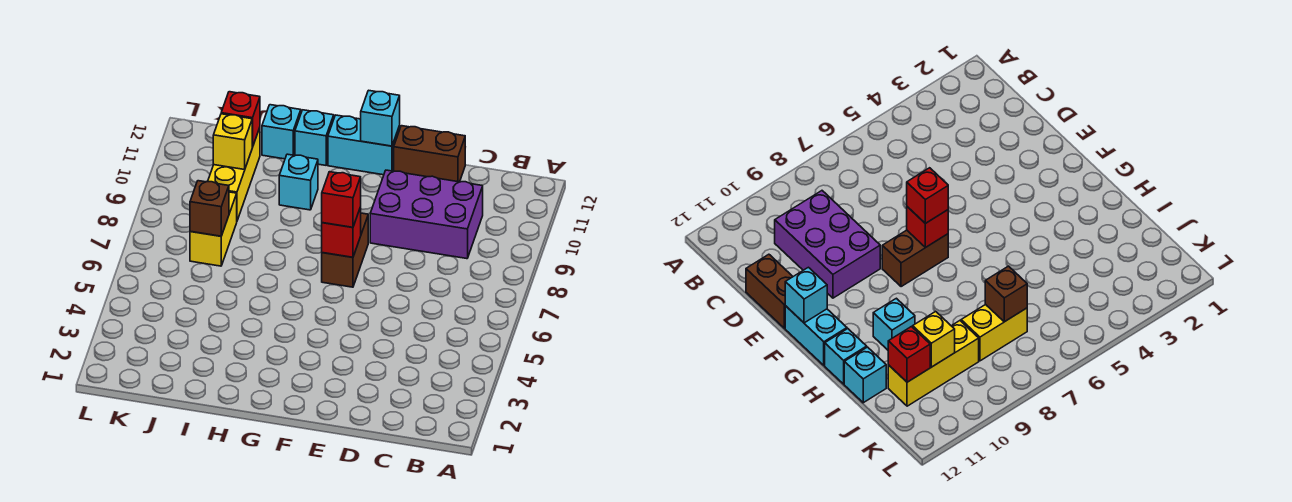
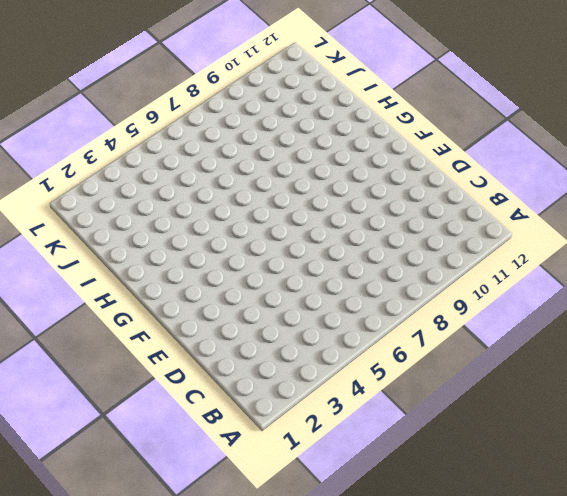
none -> purple 2x3 brick [370,170,483,259]
none -> brown 1x2 brick [394,126,465,182]
none -> brown 1x2 brick [322,213,368,287]

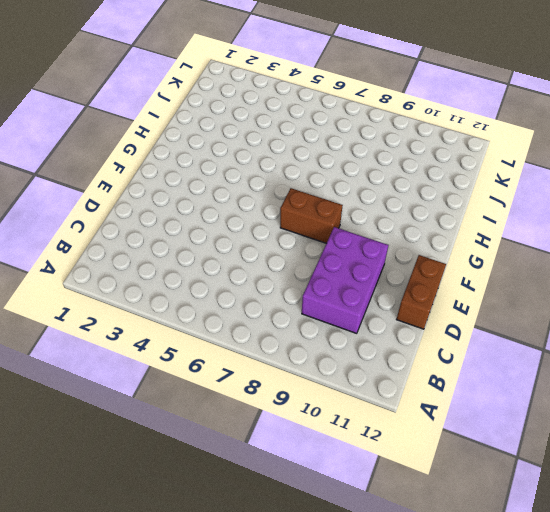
none -> cyan 1x2 brick [328,115,400,175]
none -> cyan 1x1 brick [279,154,318,210]
none -> cyan 1x1 brick [295,110,334,165]

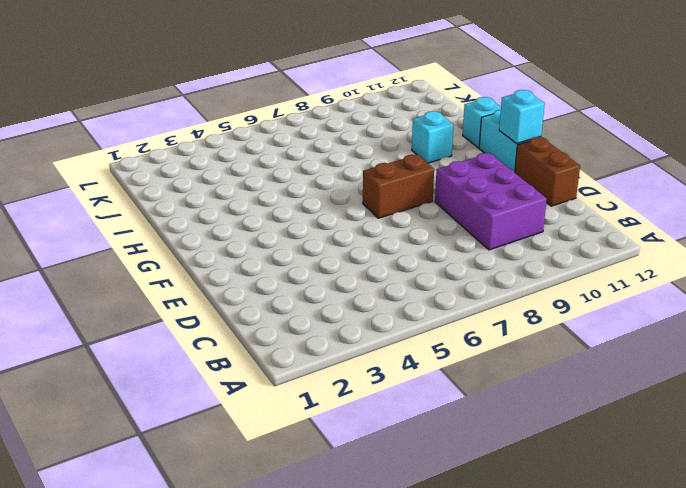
none -> cyan 1x1 brick [262,105,301,159]
none -> yellow 1x2 brick [190,192,237,266]
none -> yellow 1x3 brick [208,128,260,220]

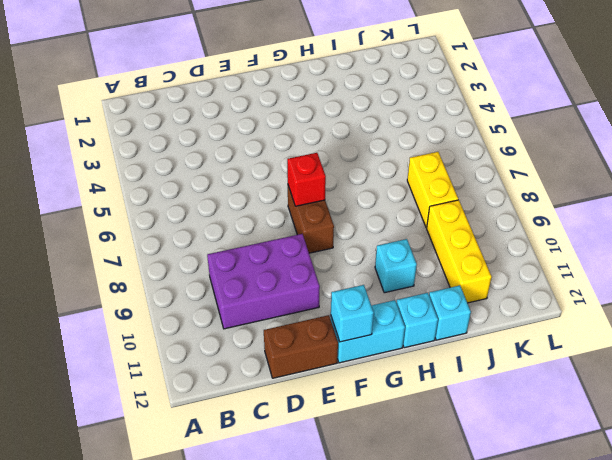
none -> brown 1x1 brick [190,181,229,236]
none -> yellow 1x1 brick [213,114,252,170]
none -> red 1x1 brick [221,92,260,147]

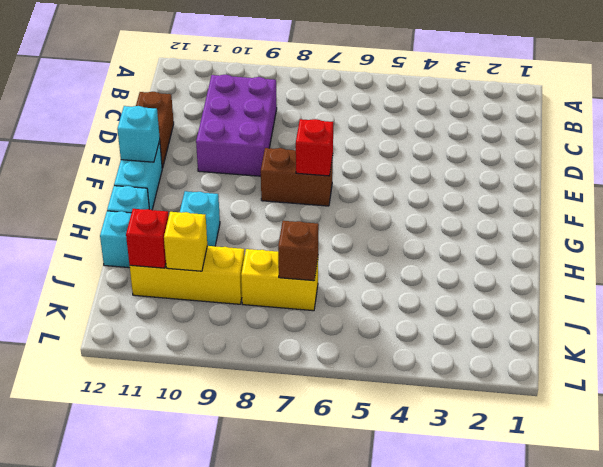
none -> red 1x1 brick [322,172,361,227]

